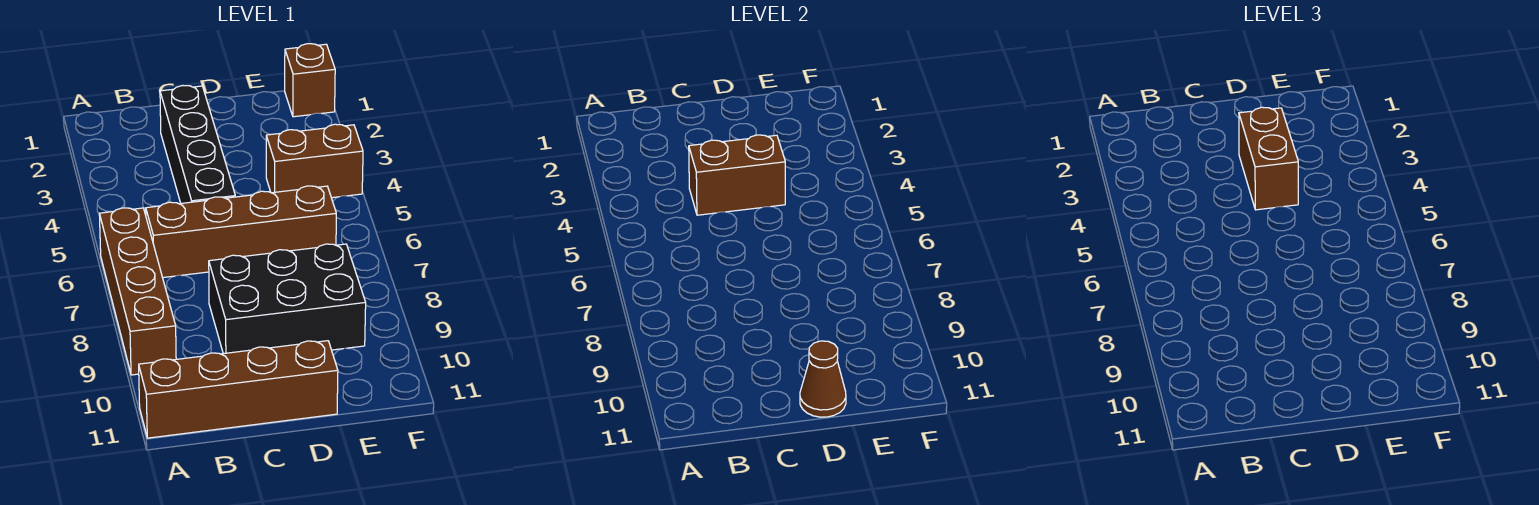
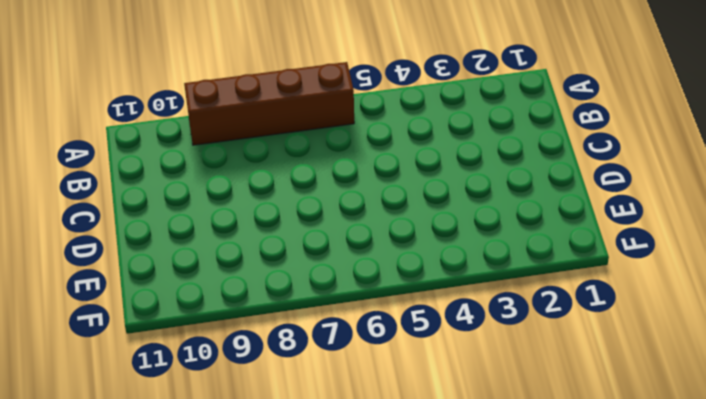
none -> brown 1x4 brick [139,341,338,438]
none -> brown 1x4 brick [146,186,336,278]

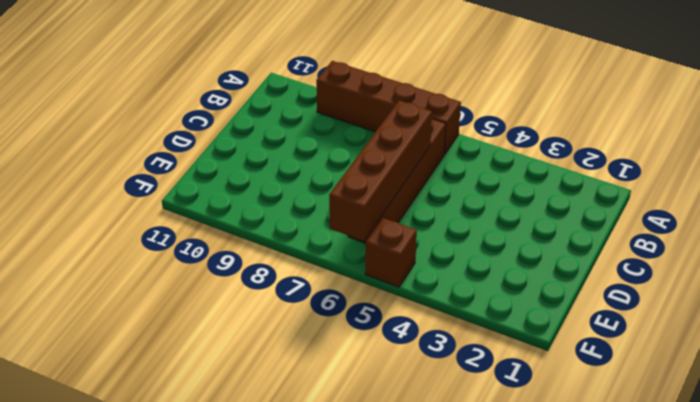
brown 1x4 brick [329,101,432,241] -> brown 1x4 brick moved to [139,341,338,438]
brown 1x1 brick [365,218,417,287] -> brown 1x1 brick moved to [285,44,335,117]
none -> black 1x4 brick [160,86,235,203]
none -> black 2x3 brick [209,244,366,354]

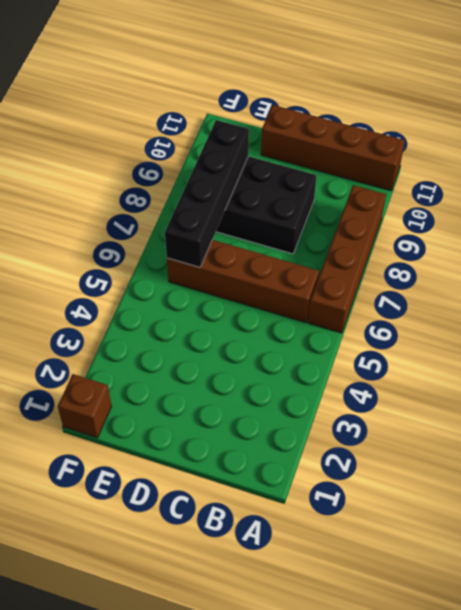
black 1x4 brick [165,120,249,267] -> black 1x4 brick moved to [160,86,235,203]
none -> brown 1x2 brick [266,124,363,198]
none -> brown 1x2 brick [689,135,785,215]

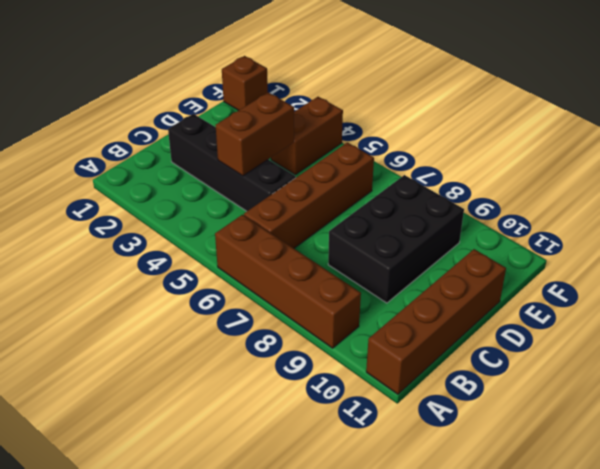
none -> brown 1x1 cone [800,341,846,417]
none -> brown 1x2 brick [1239,107,1298,210]

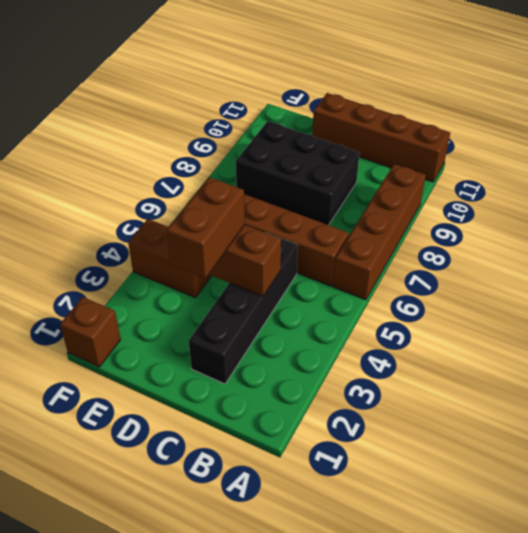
none -> brown 1x1 cone [800,341,846,417]

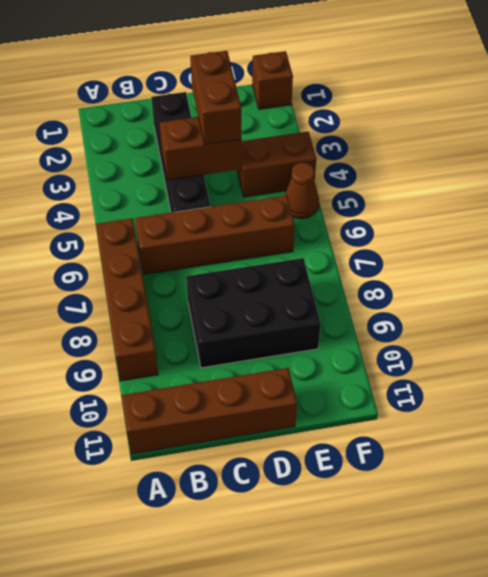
brown 1x1 cone [285,163,319,219] -> brown 1x1 cone moved to [800,341,846,417]

